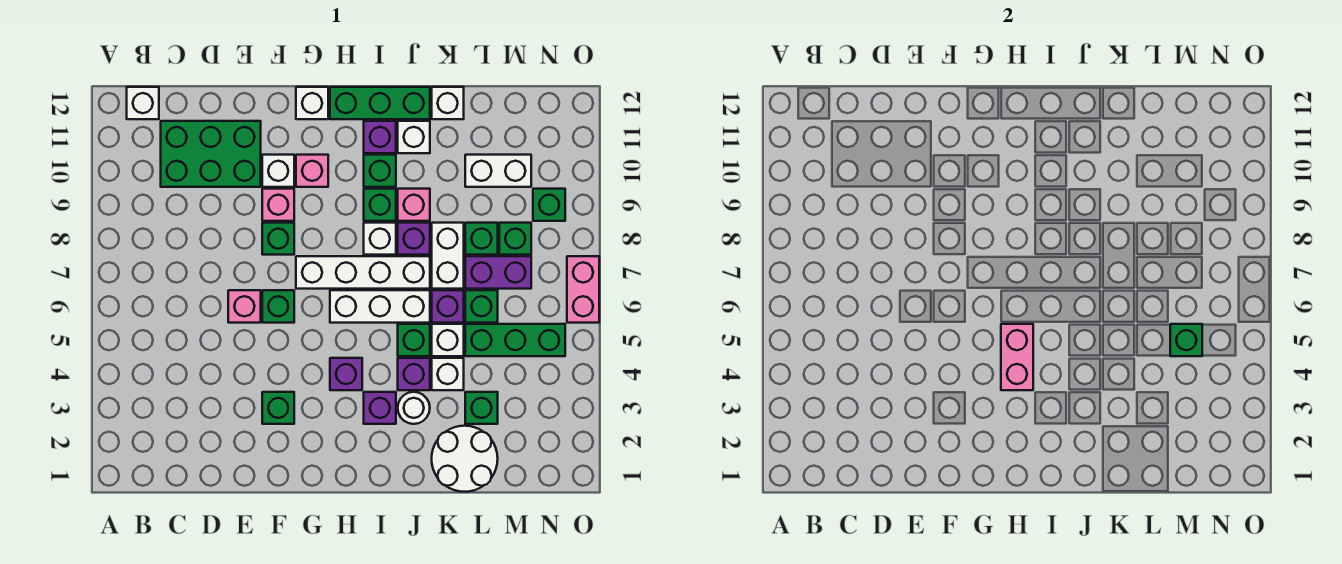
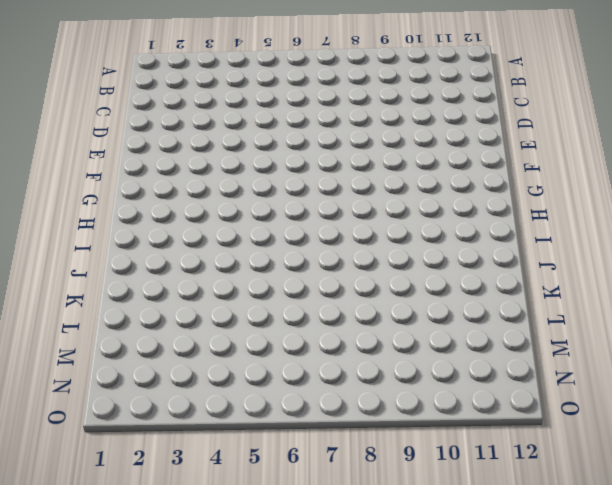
none -> white 1x1 brick [127,87,159,119]
none -> green 2x3 brick [161,121,261,187]
none -> pink 1x1 brick [228,290,261,323]
none -> green 1x1 brick [262,392,294,424]

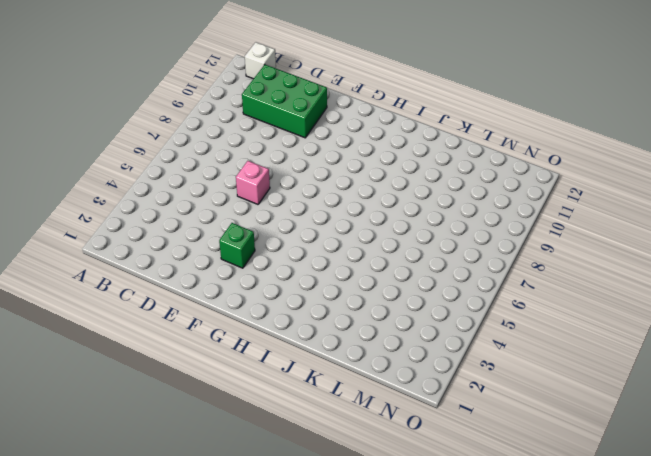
none -> green 1x1 brick [262,290,294,323]
none -> green 1x1 brick [262,223,294,255]
none -> pink 1x1 brick [262,189,294,221]
none -> white 1x1 brick [262,155,294,187]

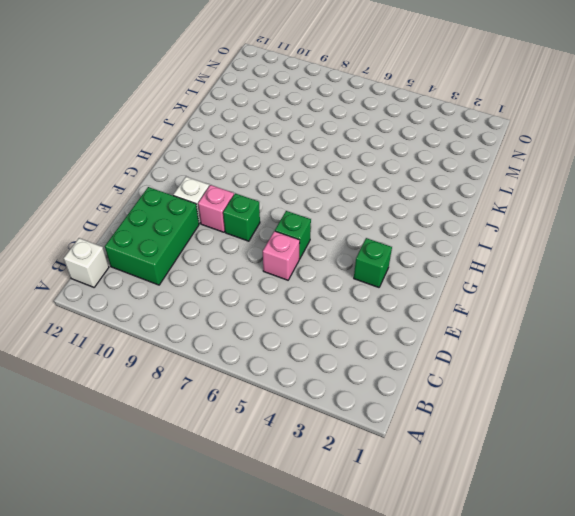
none -> white 1x4 brick [296,256,430,289]
none -> pink 1x1 brick [296,155,328,187]
none -> white 1x1 brick [296,87,328,119]
none -> purple 1x1 brick [330,358,362,390]

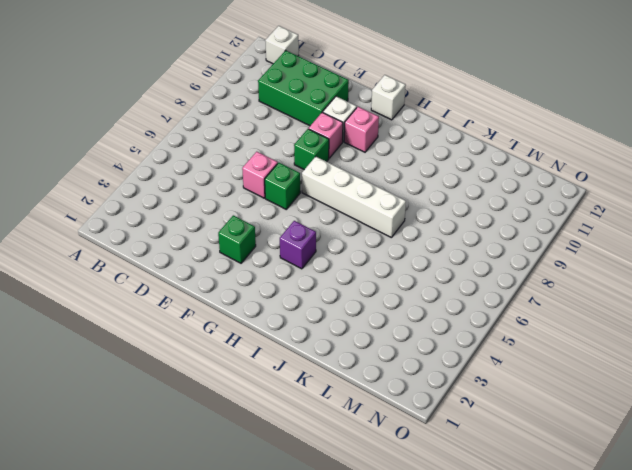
none -> white 1x3 brick [330,290,430,323]
none -> green 1x3 brick [330,87,430,119]
none -> purple 1x1 brick [364,392,396,424]
none -> white 1x1 brick [364,223,396,255]

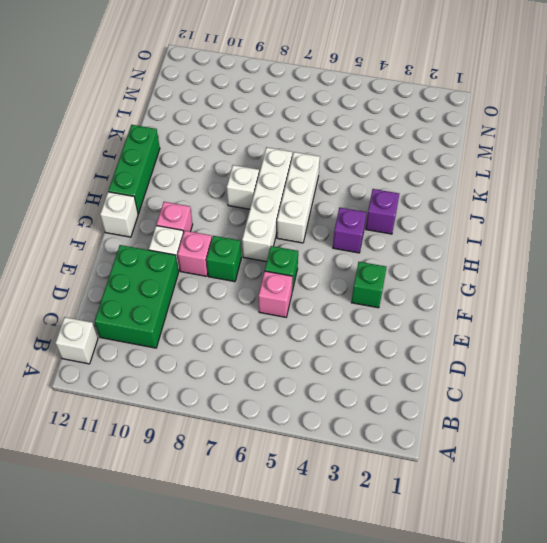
none -> green 1x1 brick [364,189,396,221]
none -> green 1x1 brick [364,155,396,187]
none -> purple 1x1 brick [364,121,396,153]
none -> white 1x1 round brick [398,392,430,424]

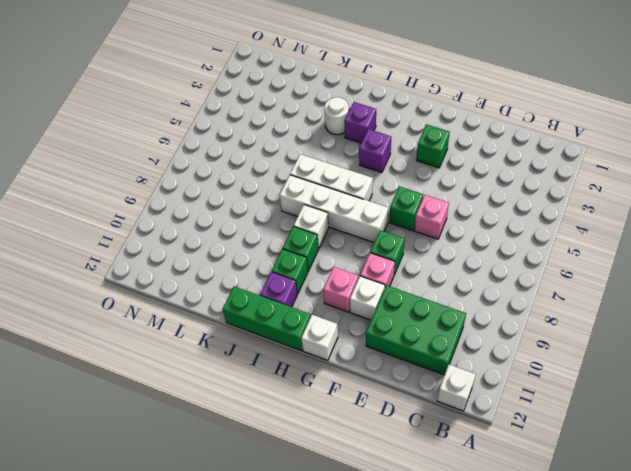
none -> purple 1x1 brick [398,358,430,390]
none -> green 1x1 brick [398,324,430,356]
none -> purple 1x1 brick [398,223,430,255]
none -> pink 1x1 brick [398,189,430,221]

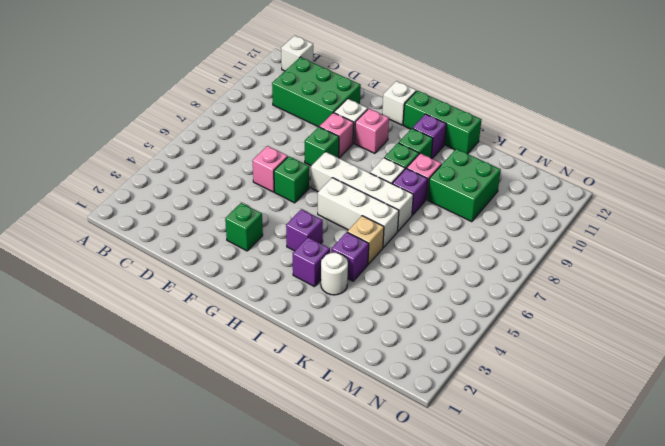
tan 1x1 brick [347,216,384,264] -> green 1x1 brick [398,324,430,356]
green 2x2 brick [428,149,501,222] -> white 1x2 brick [465,155,531,187]
none -> white 1x1 brick [398,121,430,153]
none -> white 2x2 round brick [432,426,498,492]
none -> white 1x1 brick [432,358,464,390]
none -> white 1x1 brick [432,324,464,356]

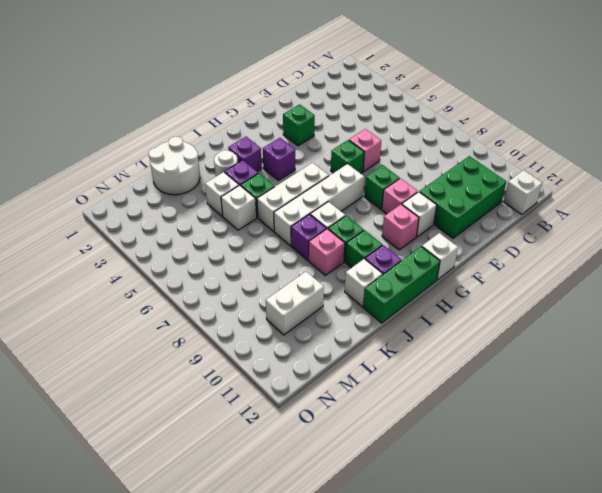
none -> purple 1x1 brick [432,290,464,323]
none -> white 1x2 brick [432,223,464,289]
none -> white 1x1 brick [432,87,464,119]
none -> green 1x1 brick [465,392,498,424]

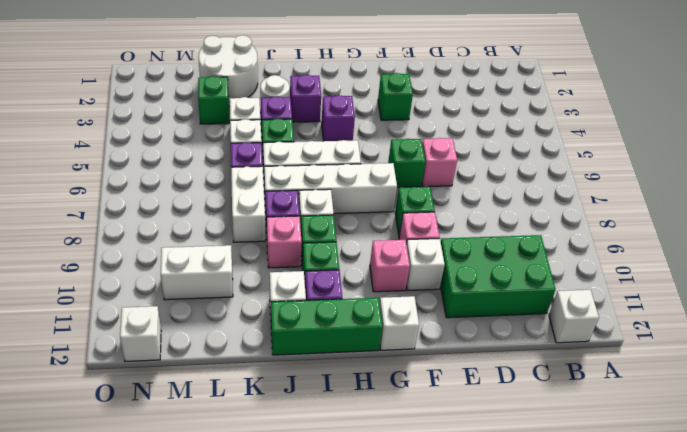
white 1x1 brick [120,306,161,361] -> white 1x1 brick moved to [432,87,464,119]
none -> green 1x3 brick [465,324,565,356]
none -> green 1x1 brick [465,290,498,323]
none -> purple 1x2 brick [465,256,531,289]
none -> green 1x1 brick [465,223,498,255]

